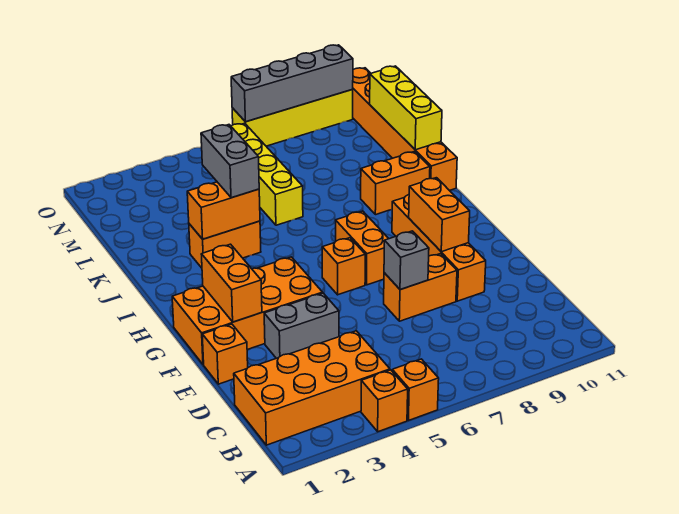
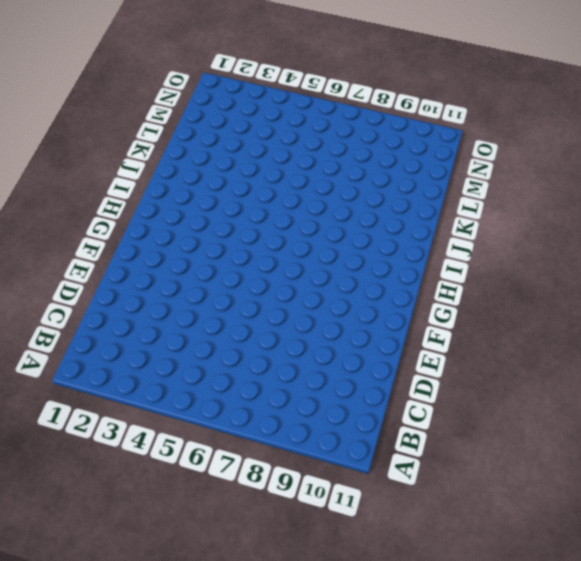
none -> orange 1x1 brick [361,370,408,432]
none -> orange 1x1 brick [392,359,439,420]
none -> orange 2x4 brick [234,331,390,445]

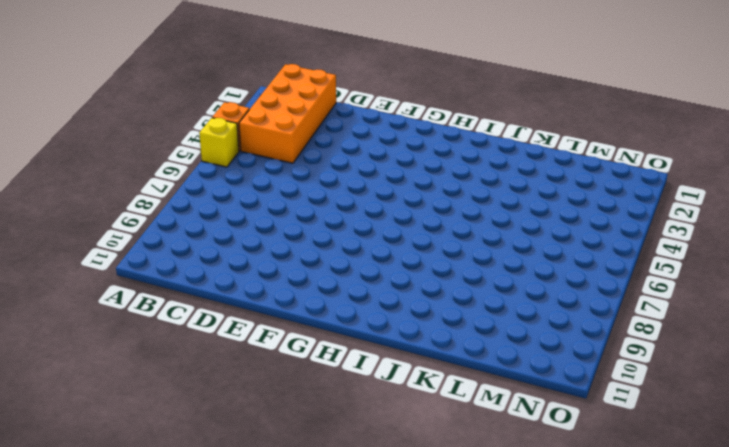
yellow 1x1 brick [199,118,239,167] -> orange 1x1 brick [392,359,439,420]
none -> orange 1x1 brick [202,324,248,384]
none -> grey 1x2 brick [264,293,339,358]
none -> orange 1x2 brick [384,254,457,321]

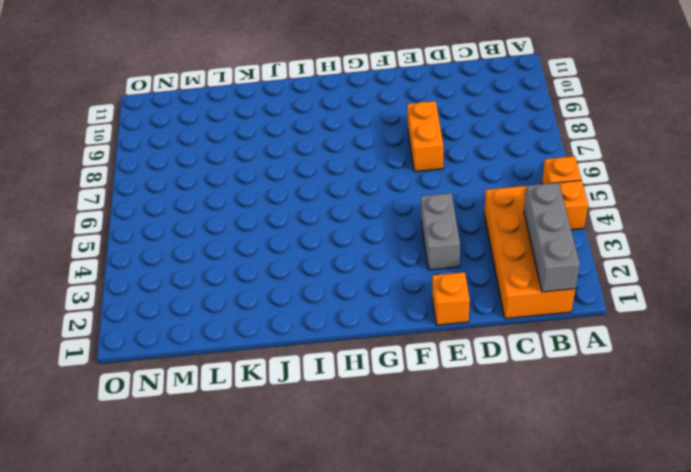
grey 1x3 brick [524,183,580,292] -> none
none -> orange 1x4 brick [392,195,486,301]
none -> orange 2x4 brick [172,257,323,365]
none -> orange 1x1 brick [322,238,365,295]

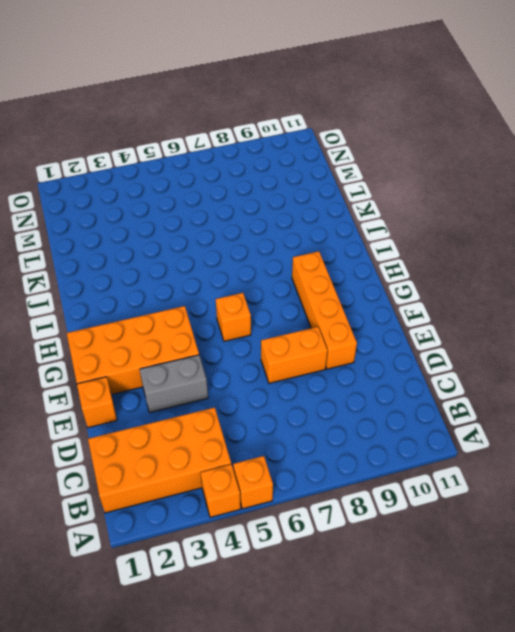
none -> orange 1x2 brick [336,211,389,285]
none -> orange 1x2 brick [189,221,261,268]
none -> orange 1x2 brick [361,152,430,215]

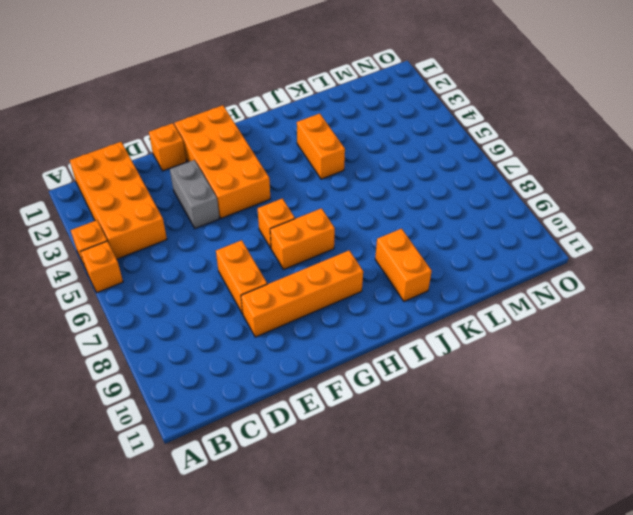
none -> orange 1x6 brick [352,68,457,191]
none -> yellow 1x4 brick [231,123,303,225]
none -> yellow 1x4 brick [232,90,353,146]

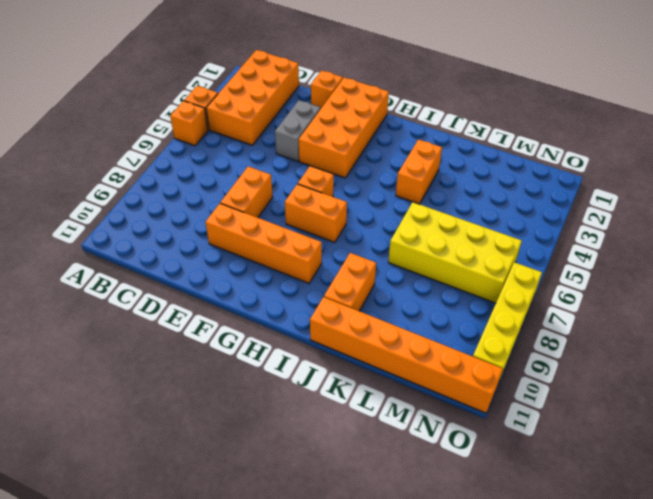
yellow 2x4 brick [388,202,522,303] -> yellow 1x4 brick [231,123,303,225]
none -> grey 1x1 brick [384,231,429,290]
none -> orange 1x2 brick [201,244,262,322]
none -> orange 1x2 brick [409,178,470,252]

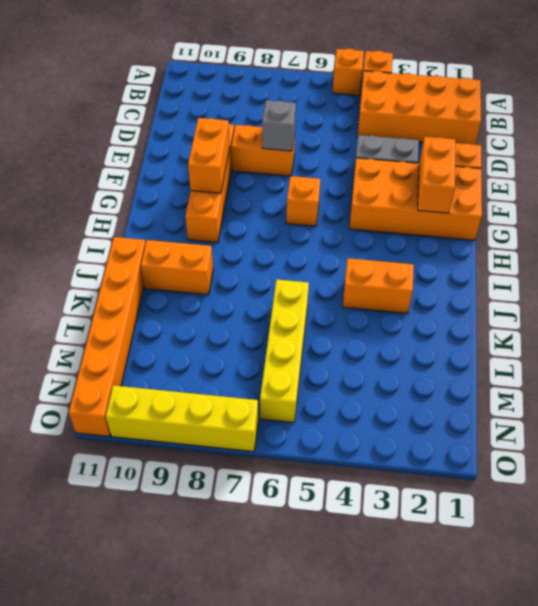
none -> orange 1x2 brick [336,211,389,285]
none -> orange 1x2 brick [187,182,260,239]
none -> yellow 1x3 brick [370,66,442,150]

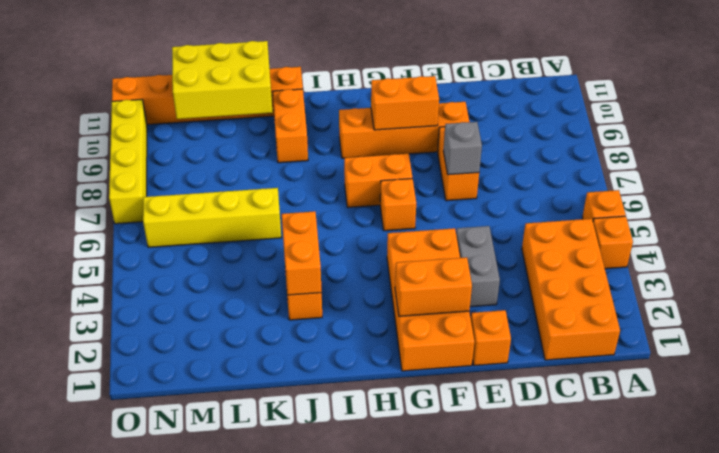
yellow 2x3 brick [172,41,273,119] -> yellow 1x3 brick [370,66,442,150]
none -> grey 1x4 brick [231,45,353,122]
none -> grey 1x2 brick [201,125,259,198]

